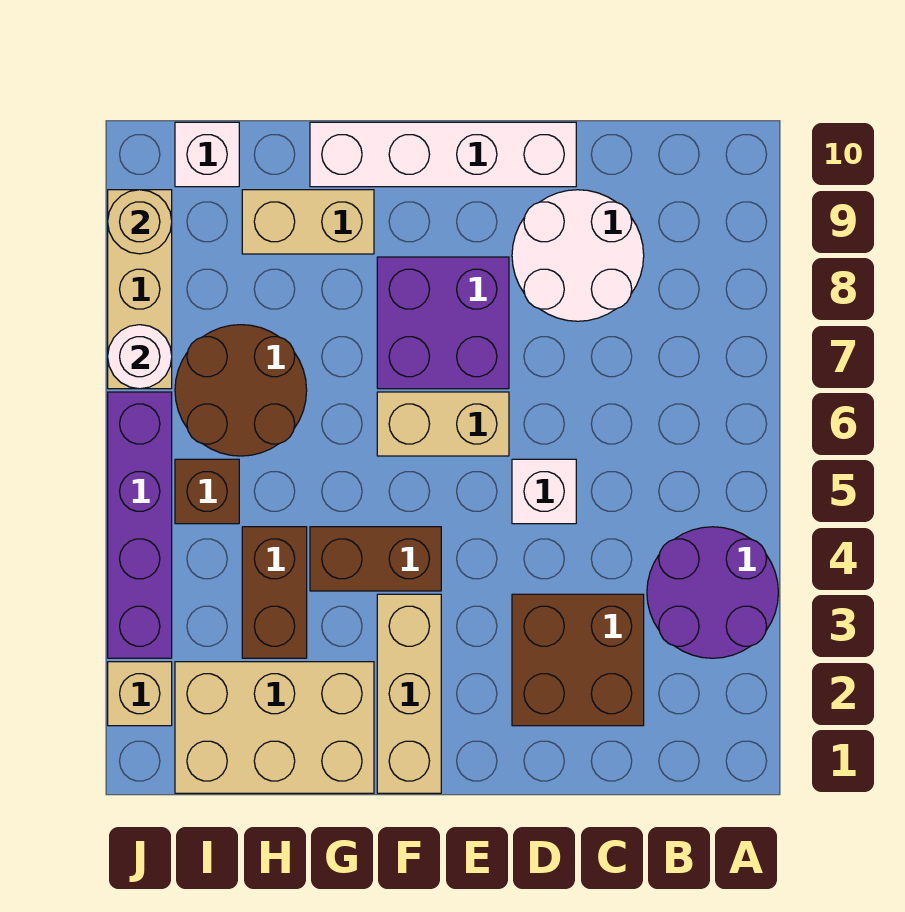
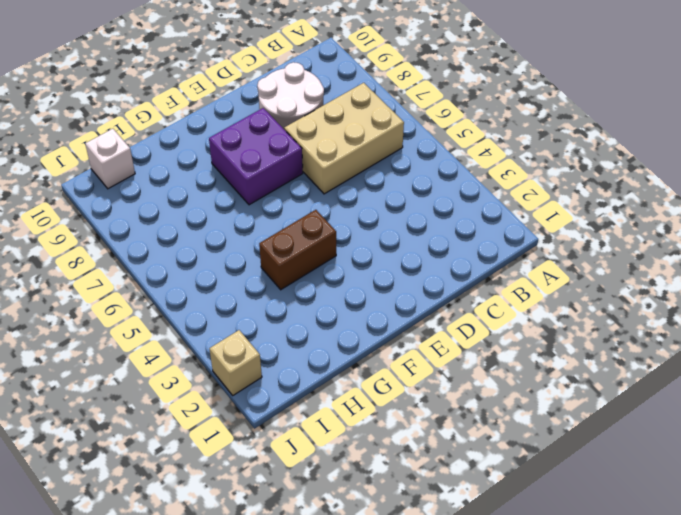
tan 2x3 brick [284,83,404,194] -> tan 2x3 brick moved to [175,662,374,793]
none -> purple 2x2 round brick [647,527,778,658]
none -> brown 2x2 brick [512,594,644,726]
none -> white 1x1 brick [512,459,576,524]

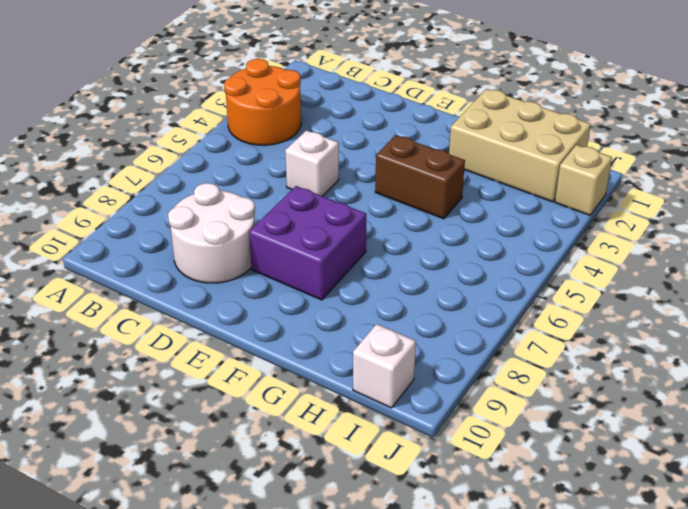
orange 2x2 round brick [224,59,301,145] -> purple 2x2 round brick [647,527,778,658]
none -> brown 2x2 brick [512,594,644,726]
none -> white 1x4 brick [310,122,576,187]
none -> tan 1x2 brick [377,392,509,456]

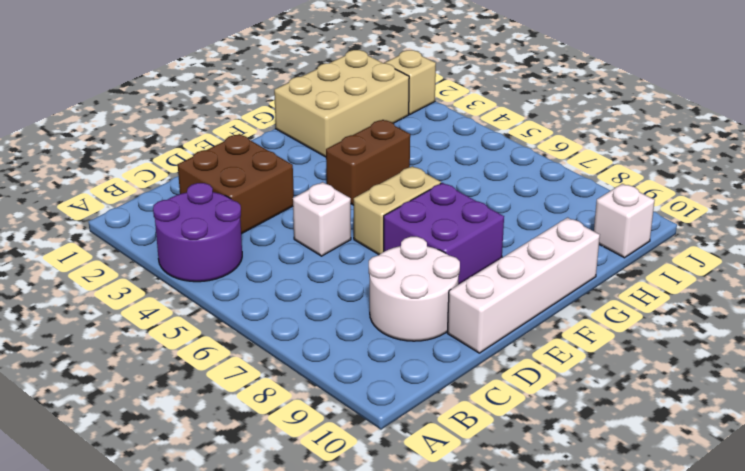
none -> tan 1x3 brick [377,594,441,793]
none -> tan 1x2 brick [242,190,374,254]
none -> brown 1x2 brick [242,527,307,658]

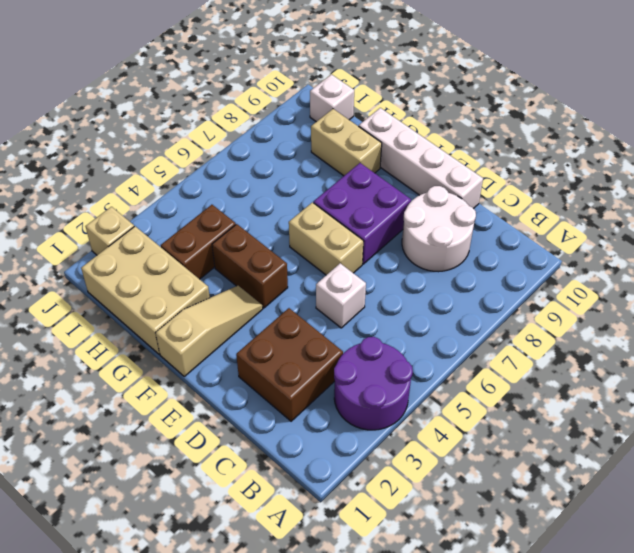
tan 1x3 slope [156,286,263,376] -> tan 1x3 brick [377,594,441,793]
none -> brown 2x2 round brick [175,325,307,456]
none -> brown 1x1 brick [175,459,239,524]
none -> purple 1x4 brick [108,392,172,658]

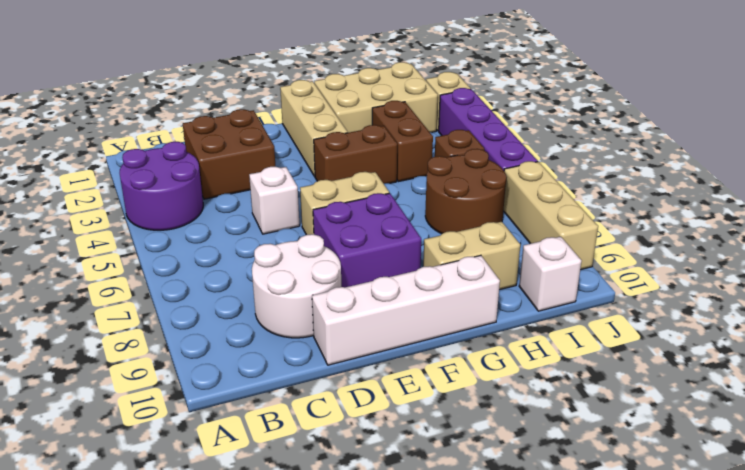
none -> white 1x1 round brick [108,325,172,389]
none -> tan 1x1 round brick [108,190,172,254]

